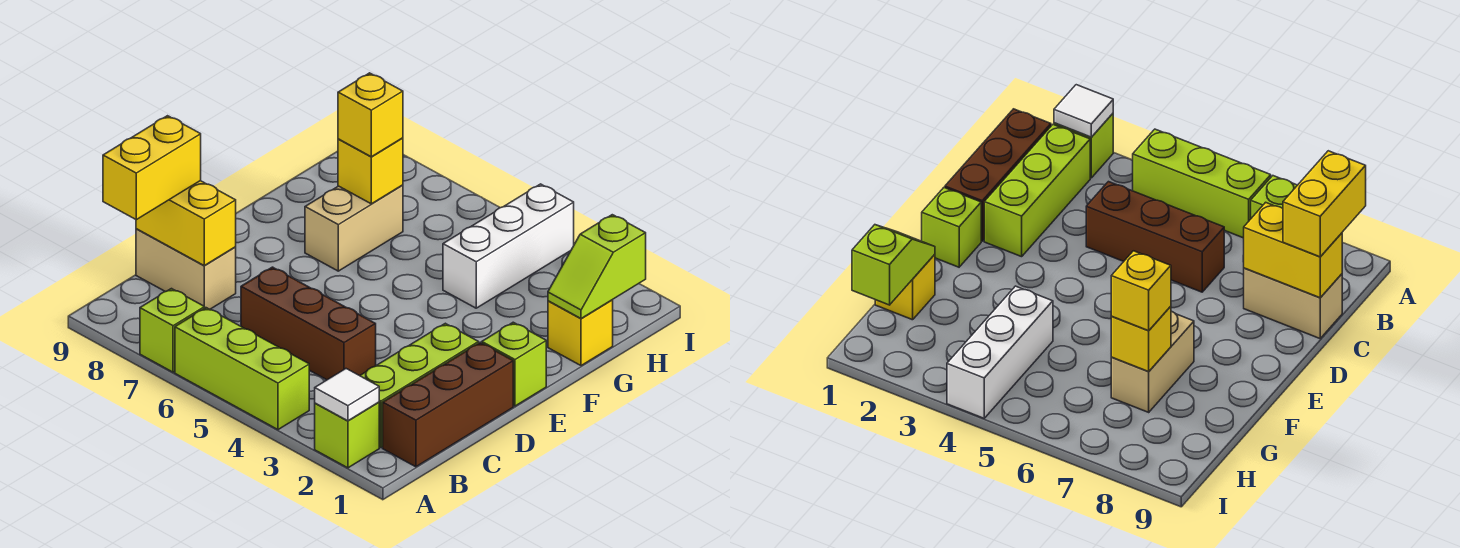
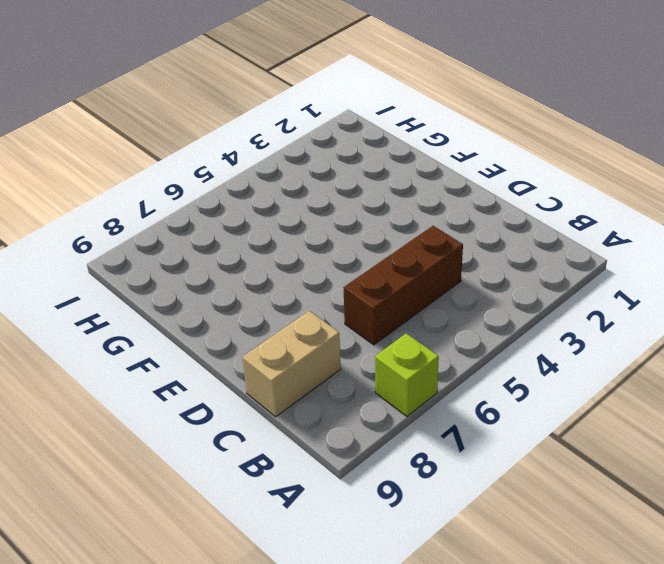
none -> lime 1x1 brick [315,402,379,468]
none -> lime 1x3 brick [175,308,309,430]
none -> brown 1x3 brick [383,343,513,467]

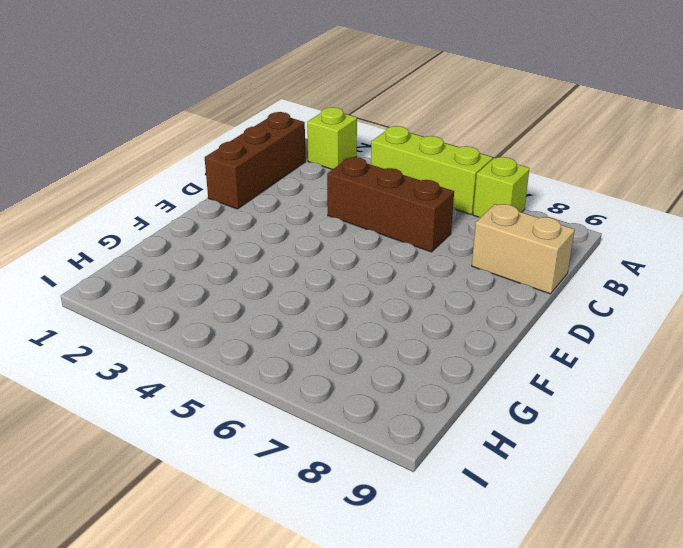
none -> lime 1x3 brick [360,323,479,448]
none -> lime 1x1 brick [482,322,546,406]
none -> tan 1x2 brick [305,185,403,271]

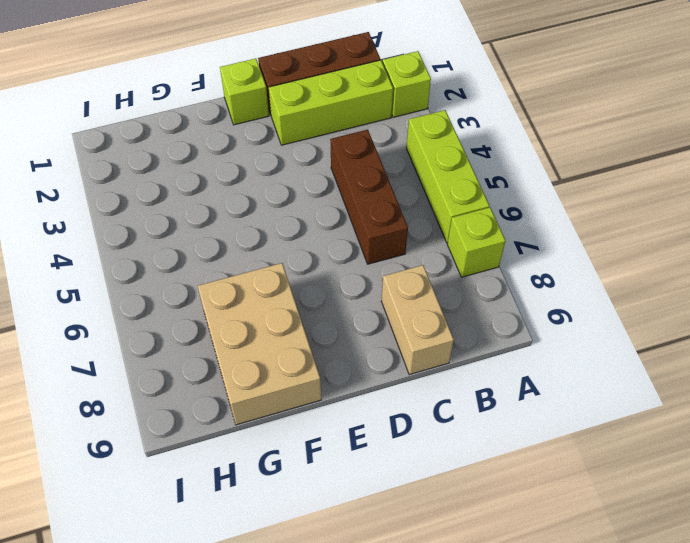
tan 2x3 brick [198,263,321,425] -> tan 1x2 brick [305,185,403,271]
none -> yellow 1x1 brick [548,300,613,366]
none -> white 1x3 brick [443,184,574,308]
none -> white 1x1 tile [315,369,379,421]

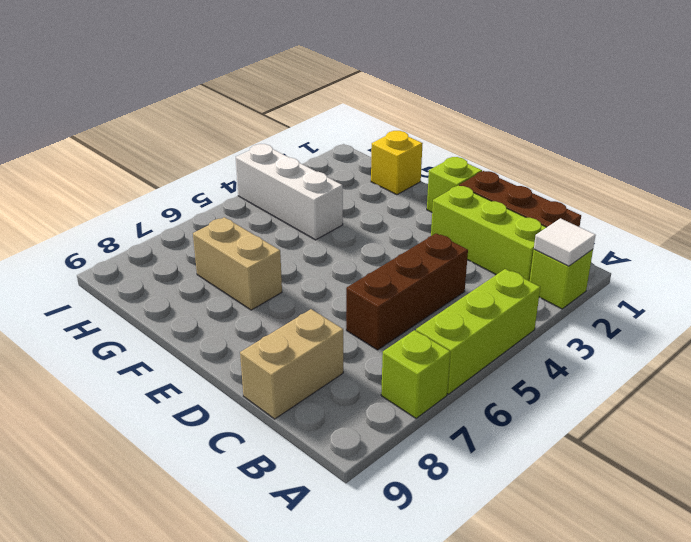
none -> yellow 1x2 brick [136,181,236,265]
none -> lime 1x2 slope [548,215,646,319]
none -> yellow 1x1 brick [338,138,403,204]

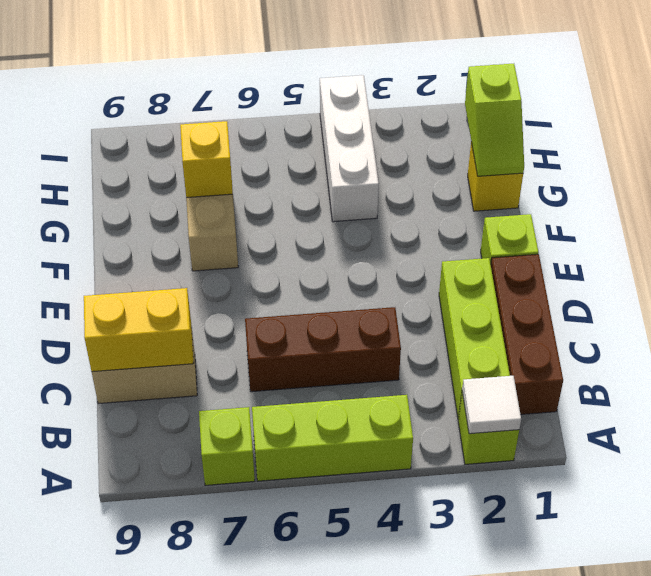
none -> yellow 1x2 brick [103,116,201,220]
none -> yellow 1x1 brick [338,73,403,157]

